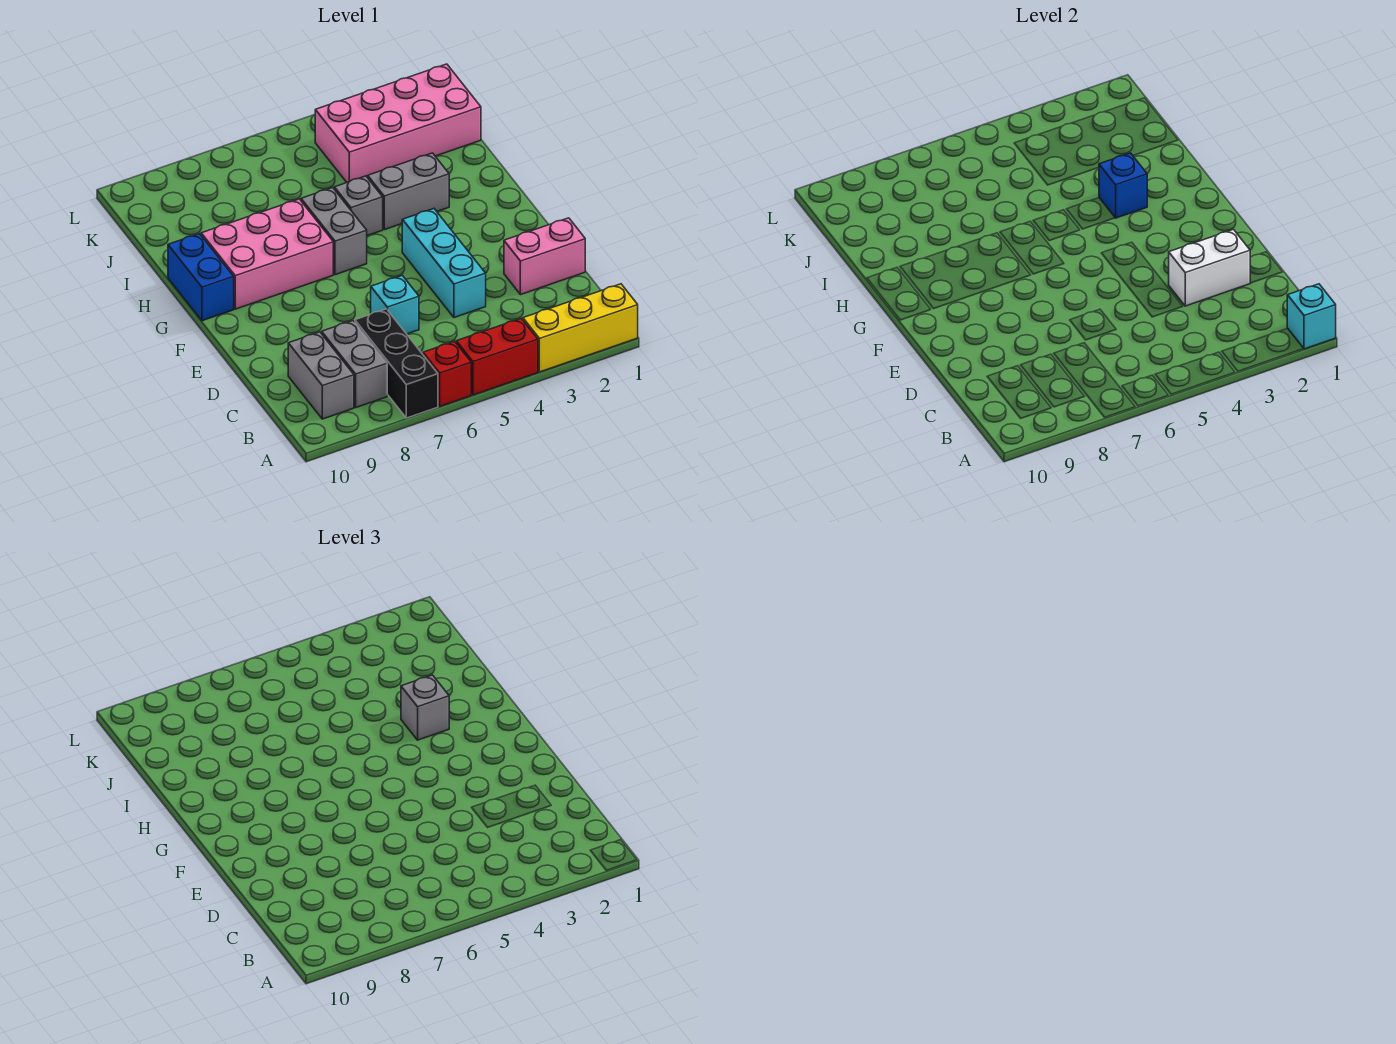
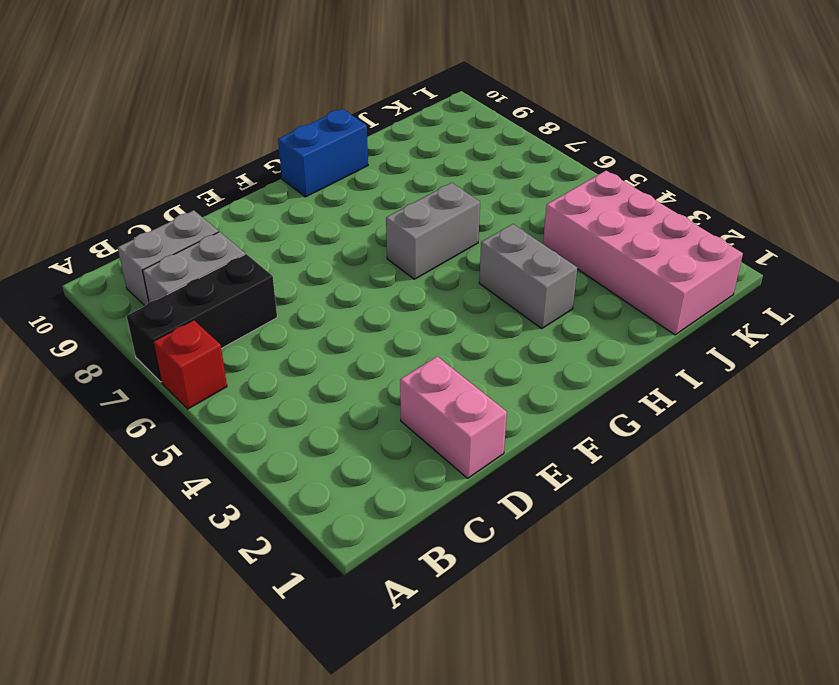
none -> yellow 1x3 brick [523,284,638,372]
none -> red 1x2 brick [456,319,538,395]
none -> cyan 1x3 brick [402,209,486,318]

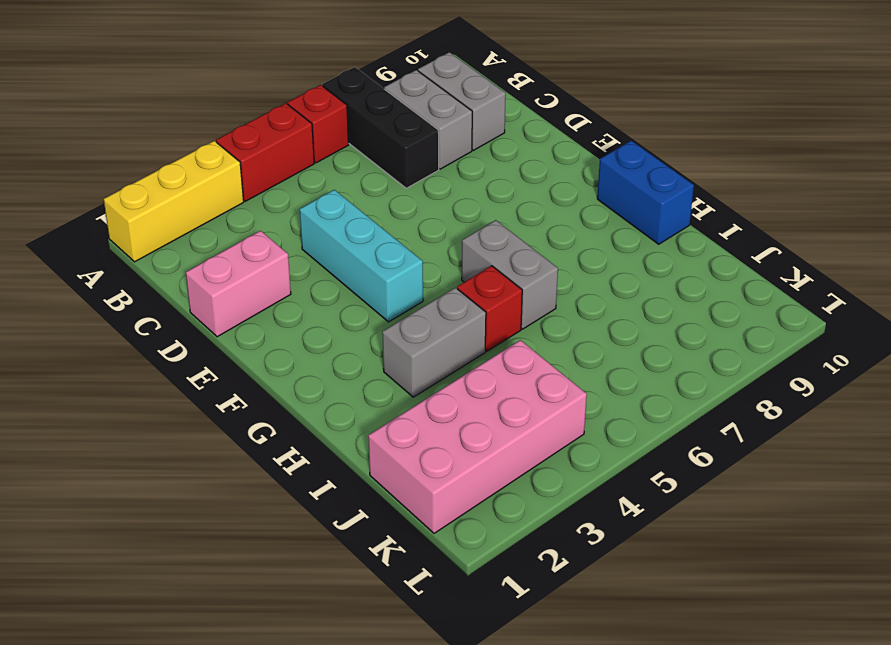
red 1x1 brick [457,266,522,351] -> grey 1x1 brick [334,176,383,236]
none -> cyan 1x1 brick [371,276,419,334]
none -> pink 2x3 brick [201,199,333,309]
none -> cyan 1x1 brick [1287,284,1336,349]

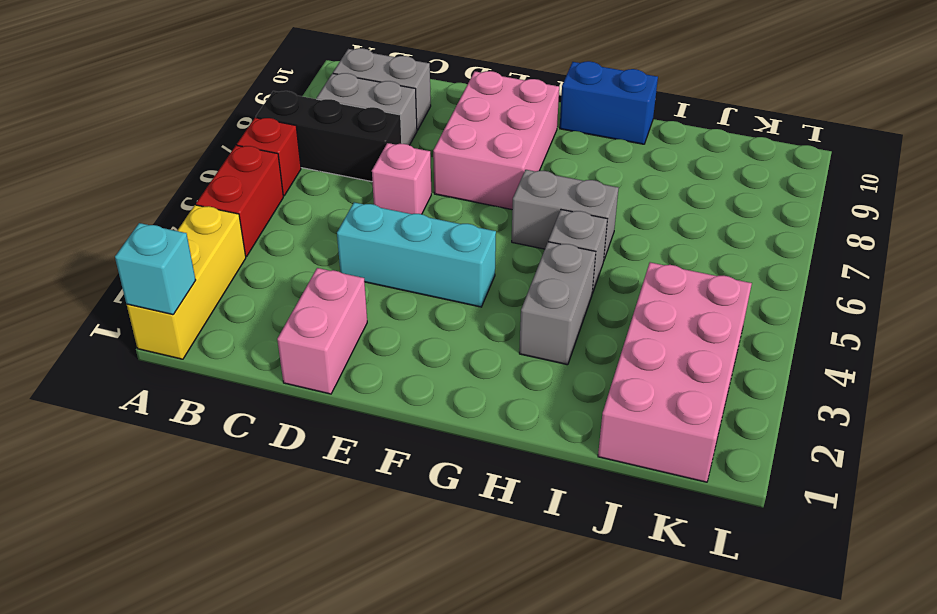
pink 1x1 brick [372,143,431,214] -> cyan 1x1 brick [371,276,419,334]
pink 2x3 brick [433,71,559,209] -> pink 2x3 brick moved to [201,199,333,309]
none -> white 1x2 brick [1169,229,1250,306]
none -> blue 1x1 brick [1099,153,1147,218]
none -> grey 1x1 brick [401,675,449,740]

